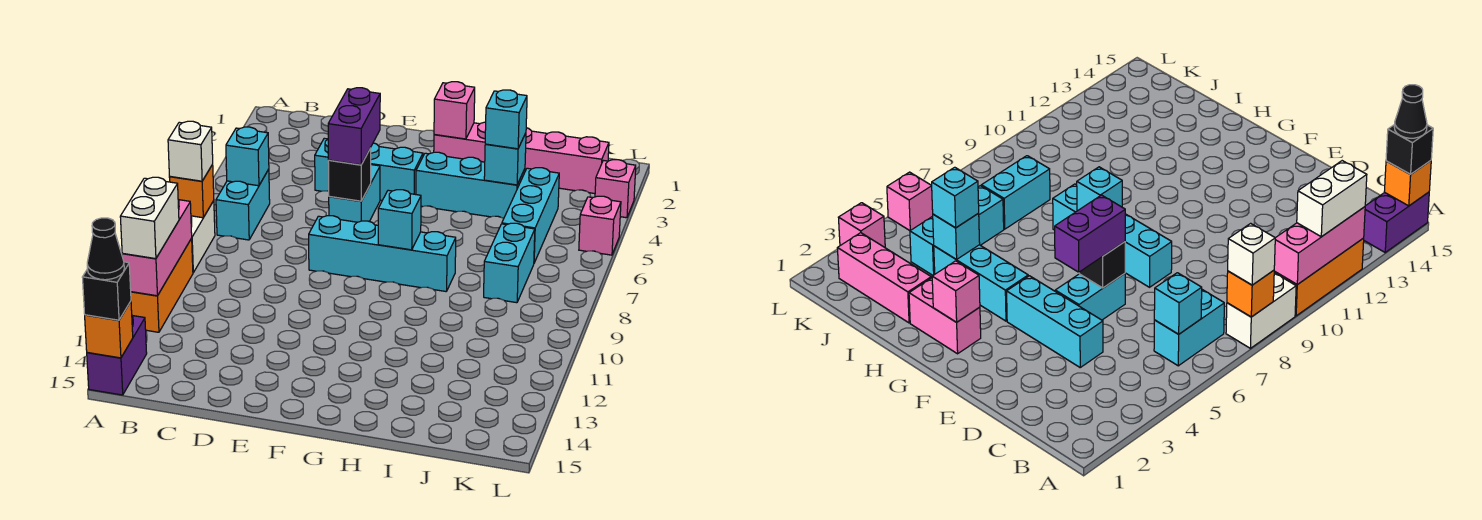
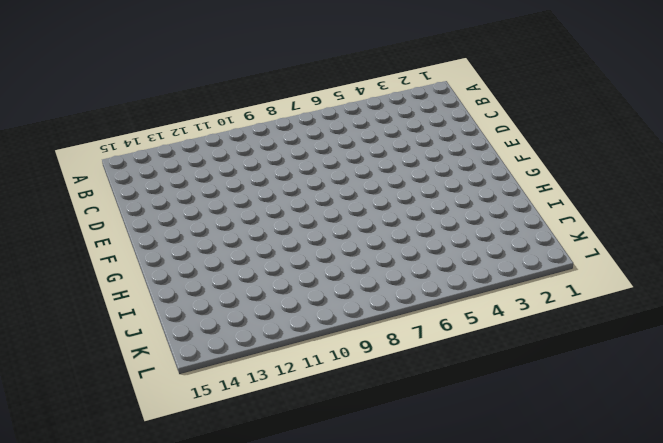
none -> white 1x2 brick [191,201,215,273]
none -> orange 1x3 brick [131,239,193,332]
none -> purple 1x2 brick [87,316,147,395]

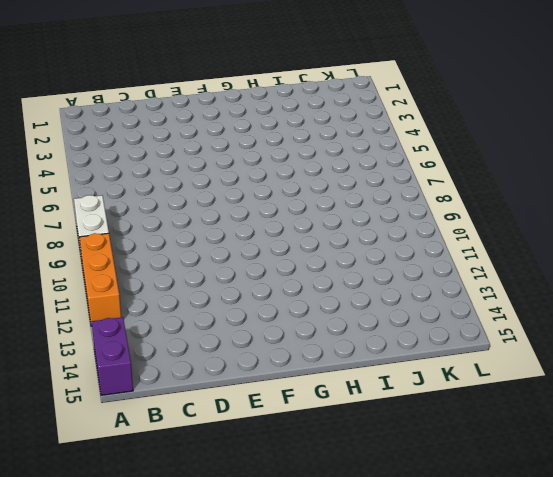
none -> cyan 1x2 brick [216,169,270,240]
none -> cyan 1x3 brick [315,138,423,200]
none -> cyan 1x2 brick [329,165,380,222]

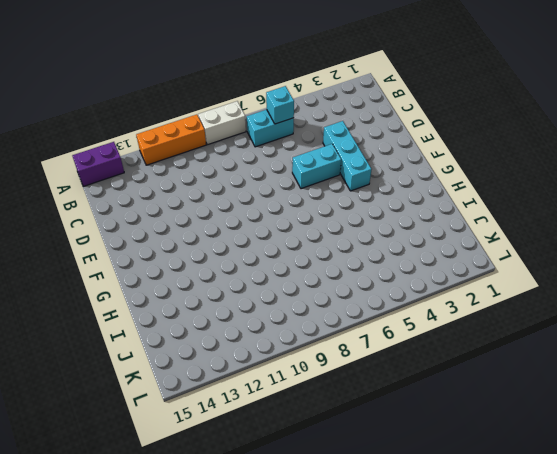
none -> cyan 1x4 brick [309,216,456,291]
none -> pink 1x2 brick [434,122,486,162]
none -> cyan 1x3 brick [416,152,525,218]

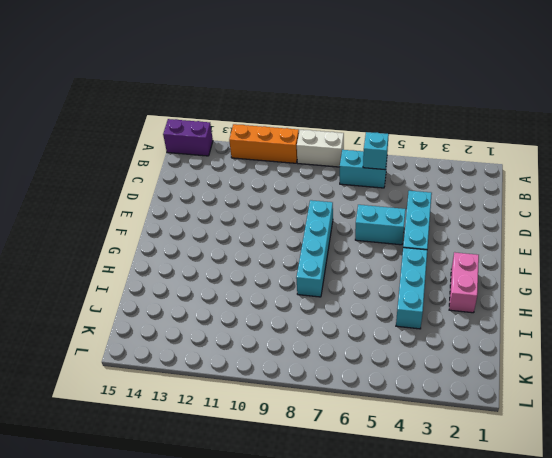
none -> pink 1x3 brick [525,128,609,194]
none -> cyan 1x3 brick [502,168,559,263]
none -> cyan 1x2 brick [484,223,535,303]

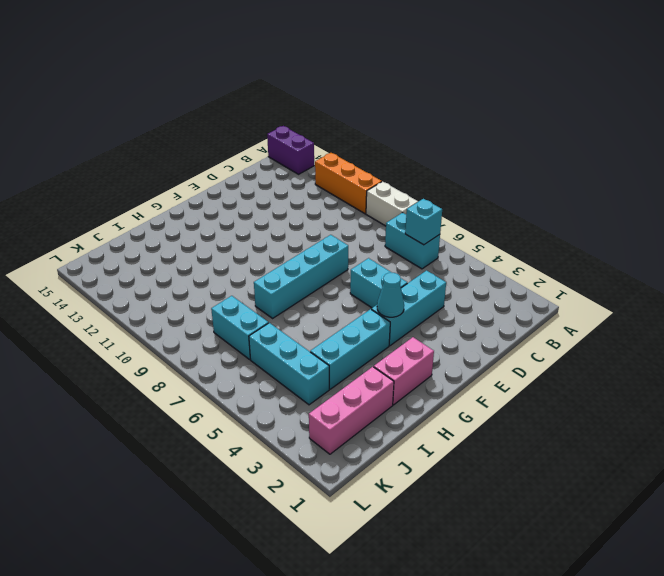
cyan 1x1 cone [377,273,404,317] -> none
none -> pink 1x1 brick [595,160,636,218]
none -> pink 1x1 brick [579,196,621,255]
none -> orange 1x1 brick [169,165,214,218]

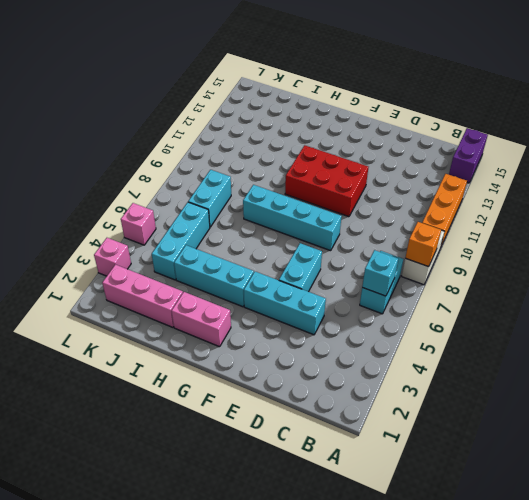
red 2x3 brick [285,145,368,217] -> none
none -> pink 1x3 brick [122,200,192,296]
none -> orange 1x1 brick [85,301,133,358]
none -> black 1x1 brick [328,148,371,201]

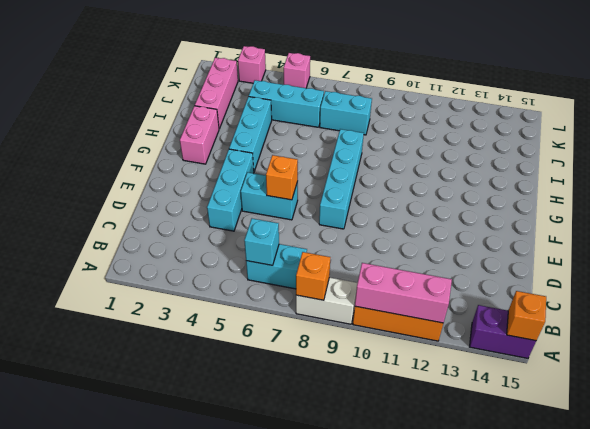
orange 1x1 brick [266,155,298,200] -> black 1x1 brick [328,148,371,201]
none -> pink 1x1 brick [434,82,475,139]
none -> cyan 1x1 brick [378,190,421,250]
none -> cyan 1x1 brick [484,133,526,185]

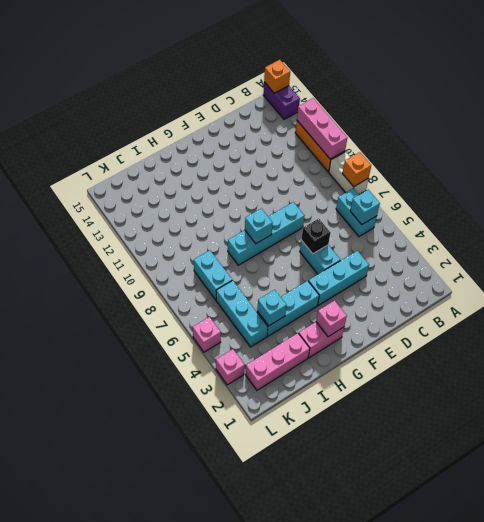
none -> white 1x1 brick [168,121,213,181]
none -> white 1x2 brick [120,177,179,259]
none -> black 1x1 brick [82,262,131,320]

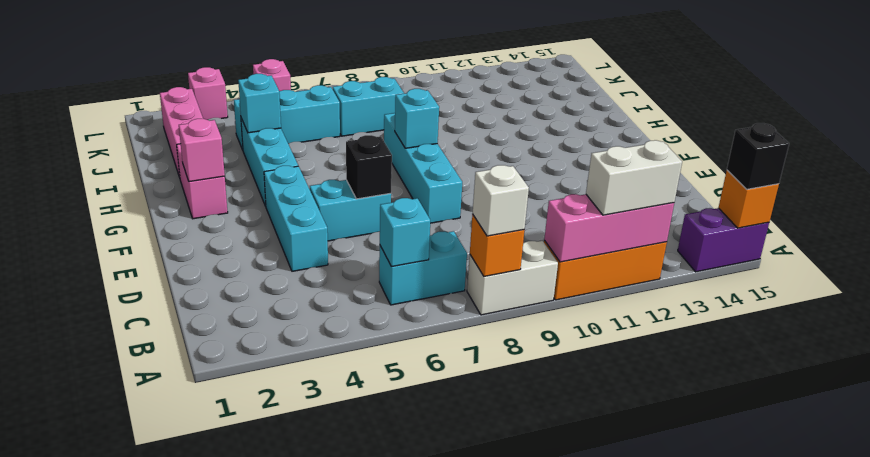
none -> purple 1x2 brick [328,88,380,165]
none -> cyan 1x1 brick [485,90,527,149]
none -> black 1x1 cone [87,218,124,280]

